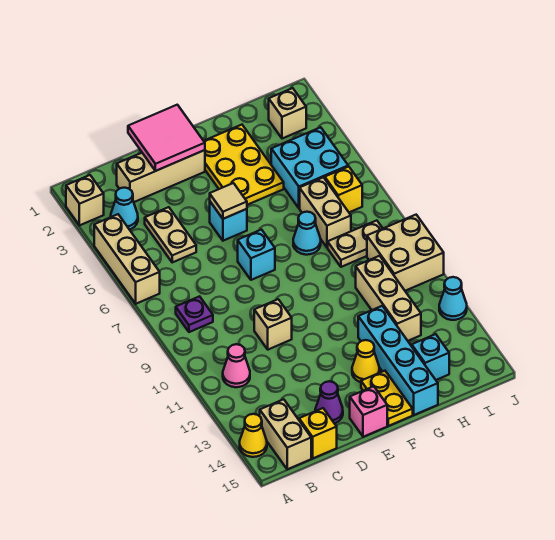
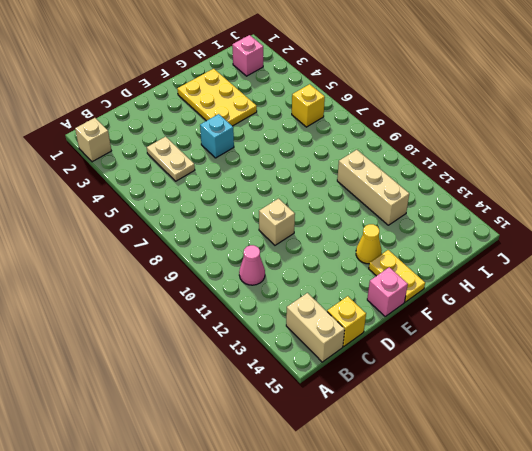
pink 1x1 brick [232,35,263,76] -> tan 1x1 brick [269,88,306,139]
none -> tan 1x3 brick [94,214,160,304]
none -> yellow 1x1 cone [240,414,267,457]
none -> cyan 1x1 cone [111,188,138,230]
none -> purple 1x1 plate [176,296,213,332]

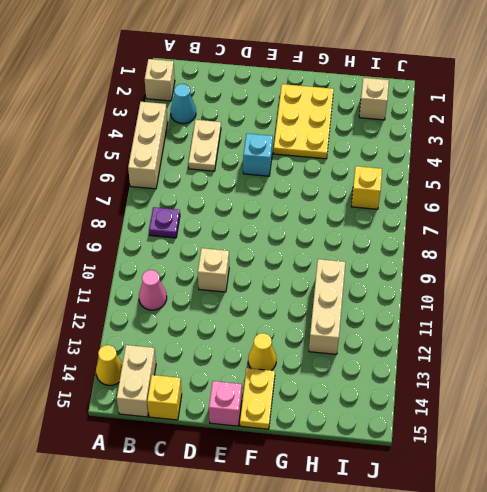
none -> tan 1x3 brick [117,150,205,202]
none -> purple 1x1 cone [315,381,343,423]
none -> cyan 1x1 brick [238,230,275,280]
none -> cyan 1x1 cone [293,212,321,255]

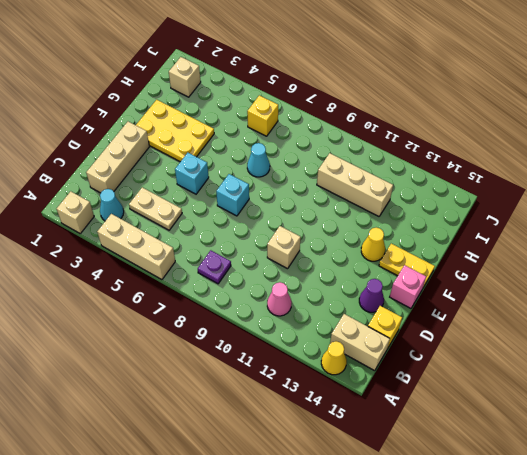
none -> cyan 1x4 brick [358,306,438,415]
none -> cyan 2x2 brick [271,127,348,208]
none -> tan 1x2 brick [300,177,351,247]
none -> tan 1x2 plate [328,220,383,267]

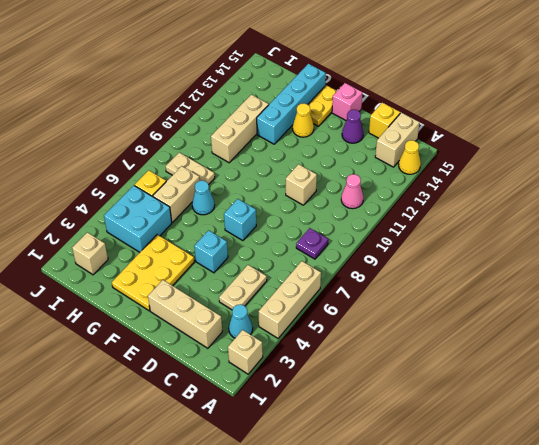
none -> cyan 1x1 brick [412,334,449,380]
none -> tan 2x2 brick [367,215,444,291]
none -> cyan 1x1 cone [439,277,467,320]
none -> pink 2x2 tile [128,105,205,171]

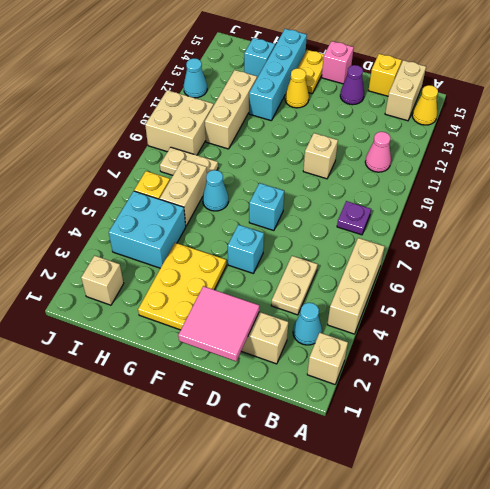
none -> tan 1x1 tile [210,183,247,219]

